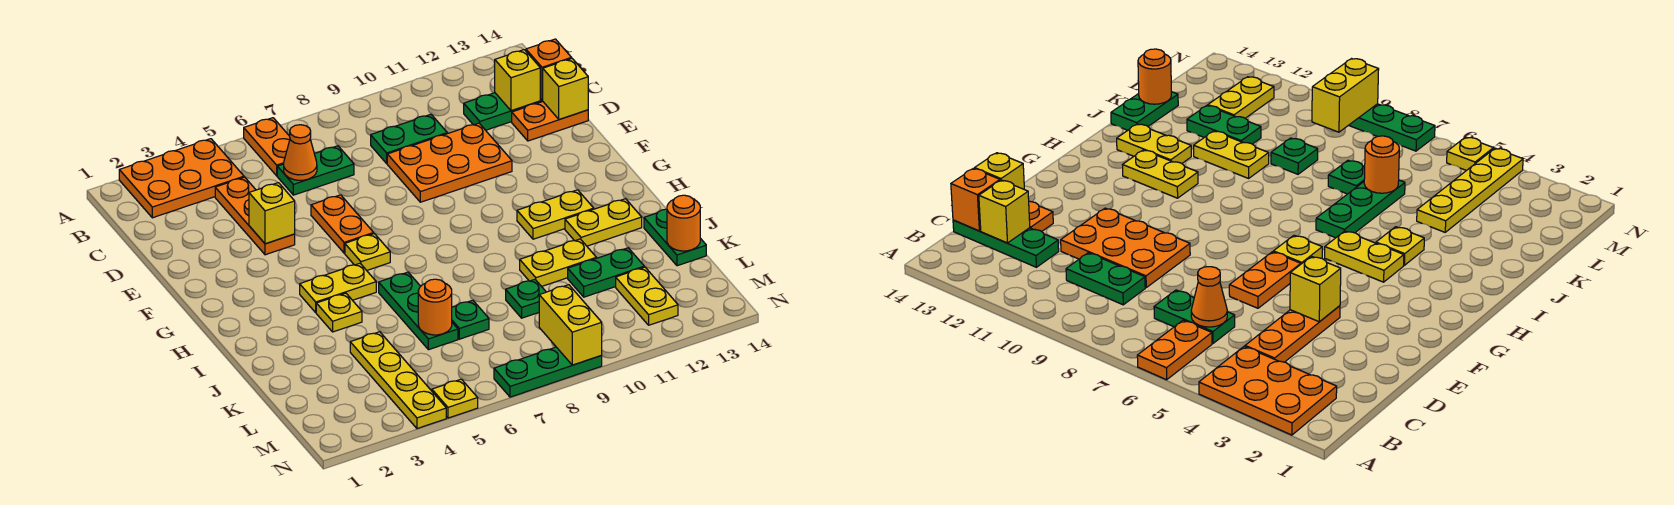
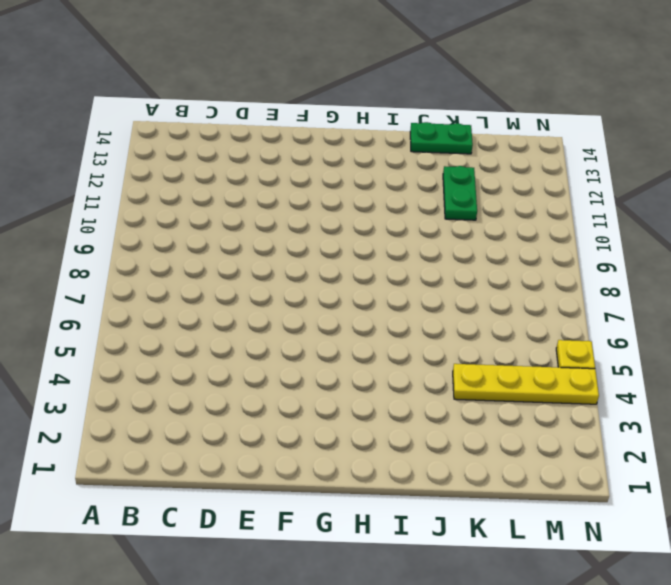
none -> orange 2x3 plate [119,139,244,218]
none -> orange 1x2 plate [244,118,290,176]
none -> orange 1x3 plate [215,177,295,255]
none -> green 1x2 plate [277,146,354,195]

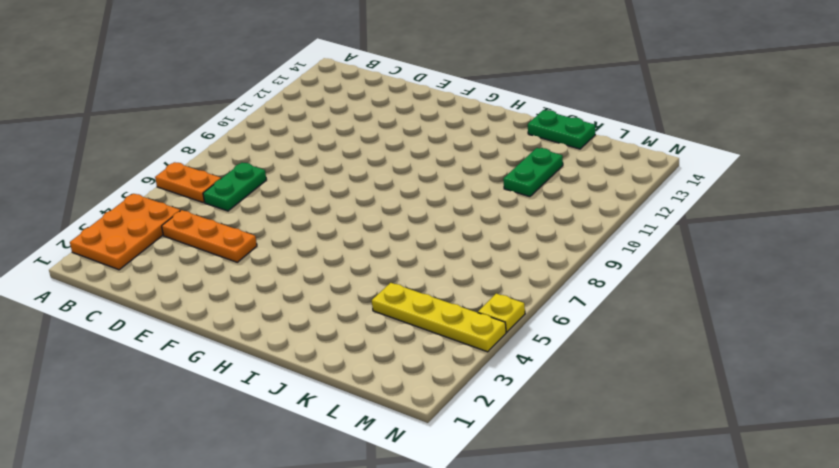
none -> green 1x2 plate [371,114,447,163]
none -> green 1x3 plate [464,93,543,130]
none -> orange 2x3 plate [387,123,512,202]
none -> orange 1x2 plate [512,102,588,141]

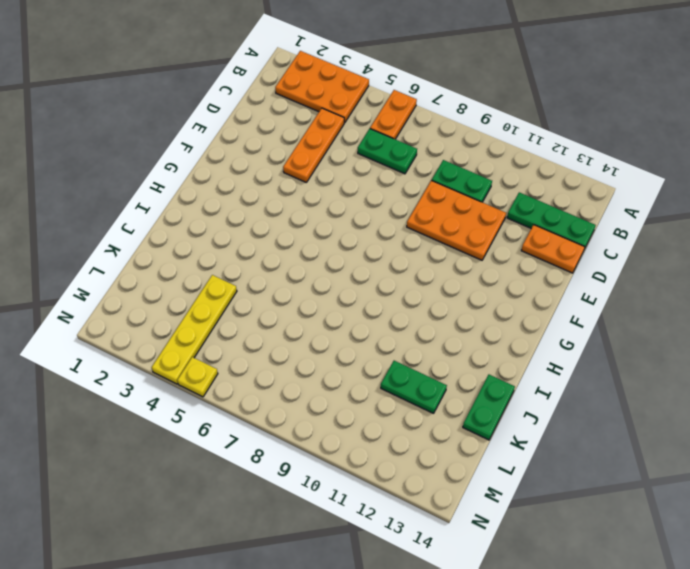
none -> orange 1x2 plate [311,195,374,253]
none -> yellow 1x1 plate [345,234,390,270]
none -> yellow 1x2 plate [300,263,376,312]
none -> yellow 1x2 plate [517,190,594,239]

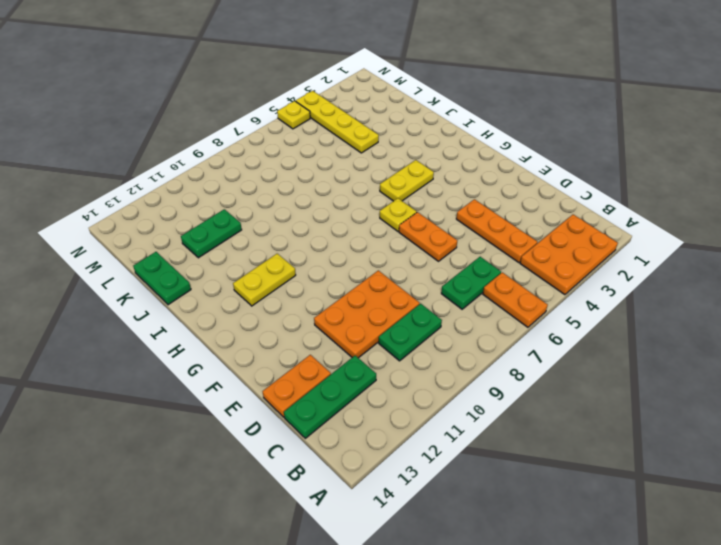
none -> yellow 1x1 plate [316,293,362,332]
none -> green 1x3 plate [379,272,458,350]
none -> yellow 1x2 plate [565,199,642,246]
none -> yellow 1x2 plate [520,239,596,286]

